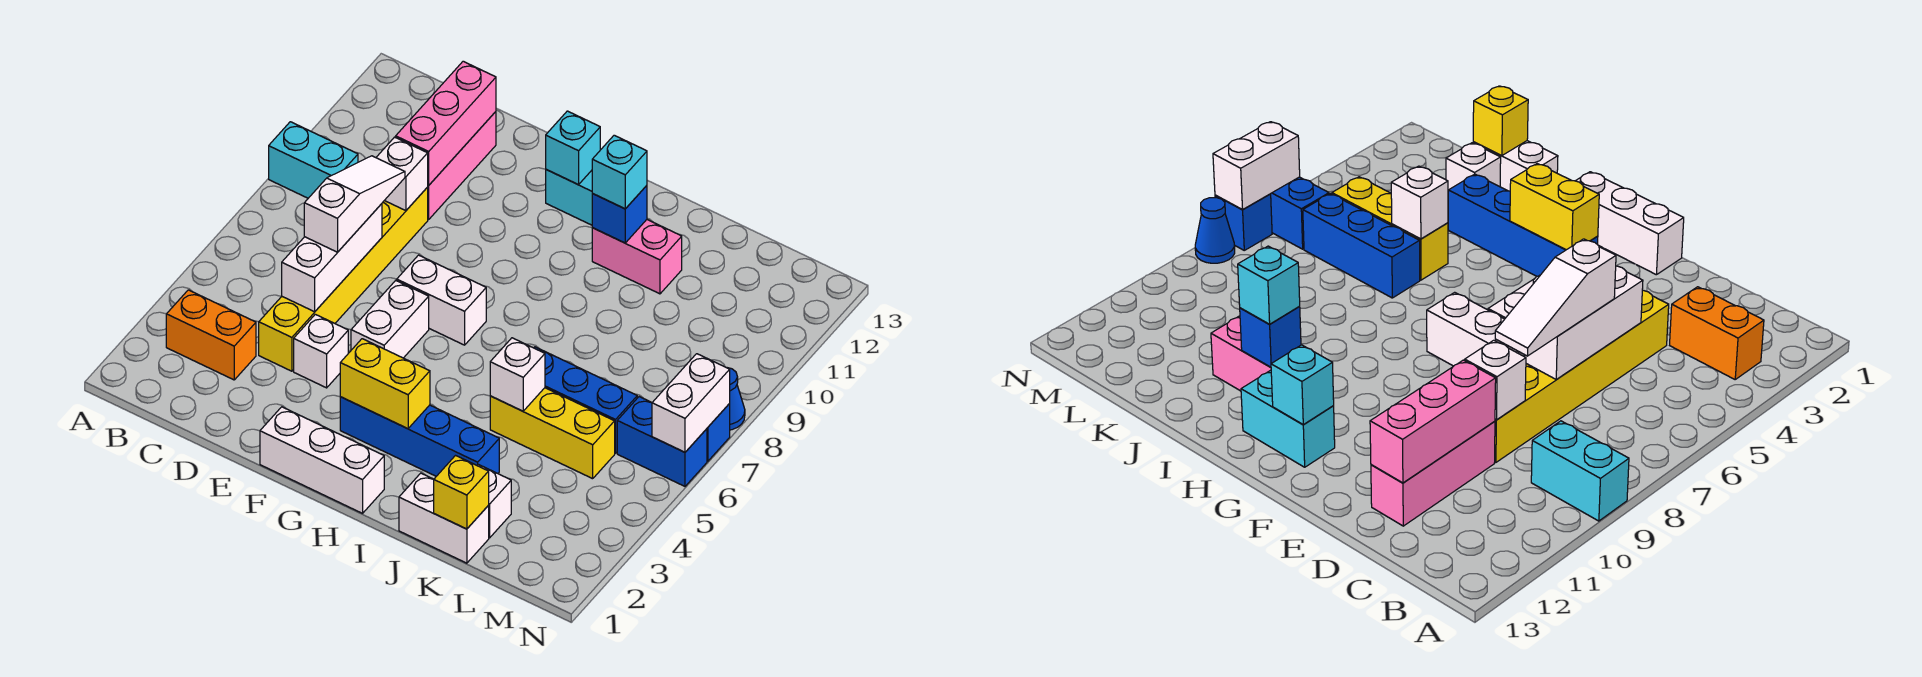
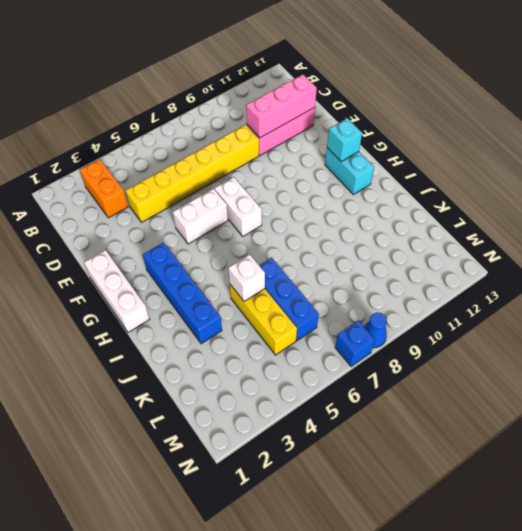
none -> cyan 1x2 brick [269,122,358,198]
none -> white 1x1 brick [294,314,348,388]
none -> pink 1x2 brick [592,220,682,294]

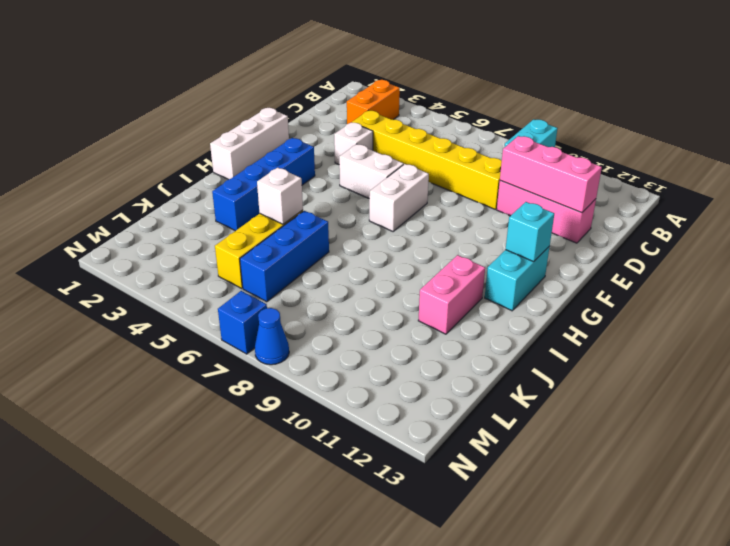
none -> white 1x2 brick [399,473,489,563]
none -> white 1x1 brick [477,464,511,538]
none -> blue 1x2 brick [617,397,707,486]

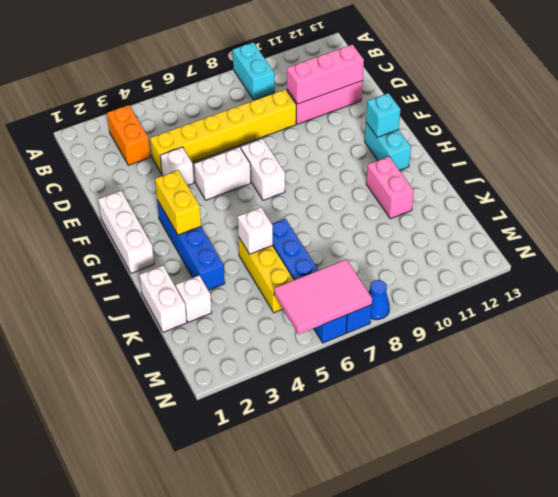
pink 2x3 tile [274,260,372,334] -> white 1x2 brick [652,354,730,452]
none -> white 1x3 brick [282,204,382,312]
none -> white 1x1 brick [376,137,428,211]
none -> blue 1x1 brick [592,186,647,243]

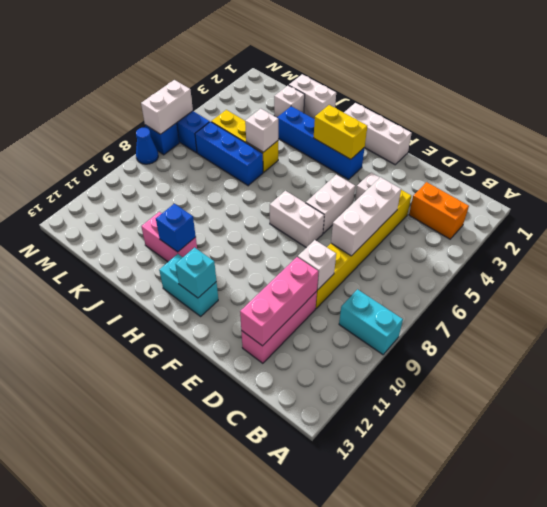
none -> yellow 1x1 brick [434,456,489,529]
none -> white 1x3 slope [304,156,405,252]
none -> cyan 1x1 brick [592,135,647,209]

